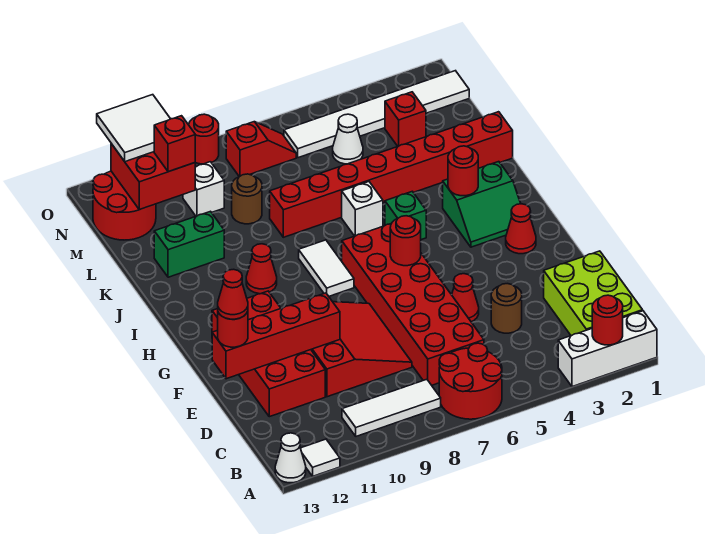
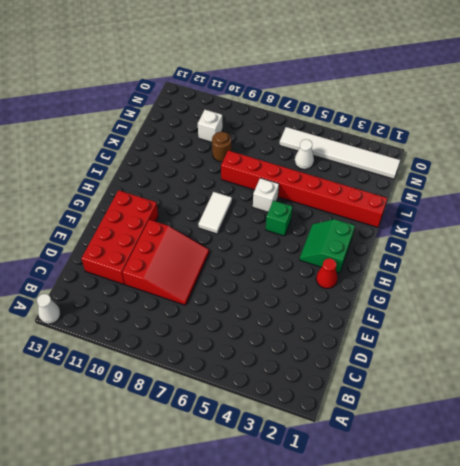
green 2x2 slope [299,219,355,273] -> green 2x2 slope turned to [443,162,521,247]
none -> white 1x3 brick [558,311,657,387]
none -> red 2x2 round brick [439,343,502,419]
none -> white 1x1 tile [301,439,340,476]
none -> lime 2x3 brick [544,251,643,336]

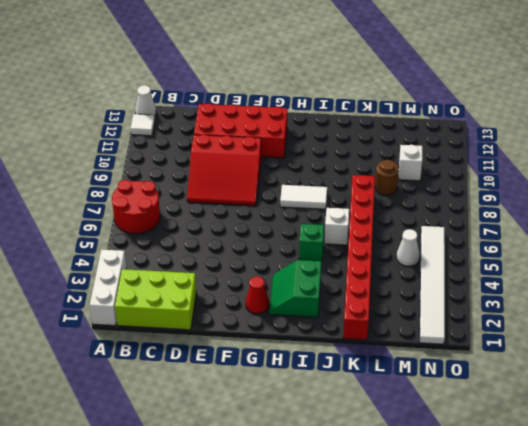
none -> white 1x3 tile [342,379,441,436]
none -> red 2x6 brick [342,224,484,385]
none -> brown 1x1 round brick [491,284,522,333]
none -> red 1x1 cone [452,274,479,322]

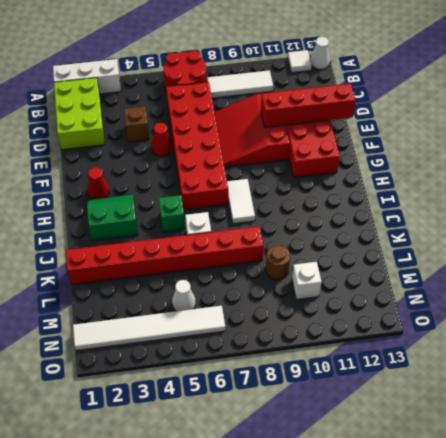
brown 1x1 brick [124,107,149,142] -> brown 1x1 round brick [491,284,522,333]
none -> red 1x1 cone [246,244,277,294]
none -> green 1x2 brick [154,211,224,277]
none -> red 1x1 brick [385,92,426,146]
none -> red 2x2 round brick [93,171,156,240]

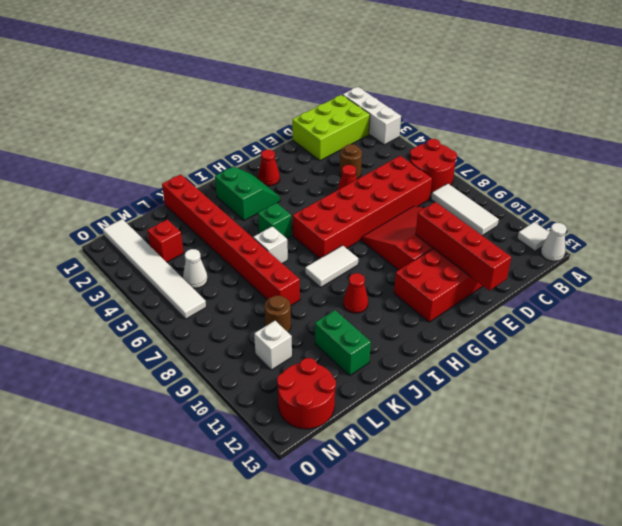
none -> red 1x2 slope [226,122,296,177]
none -> red 1x1 round brick [189,114,219,164]
none -> red 1x1 round brick [592,295,623,345]
none -> red 1x1 round brick [390,216,421,266]

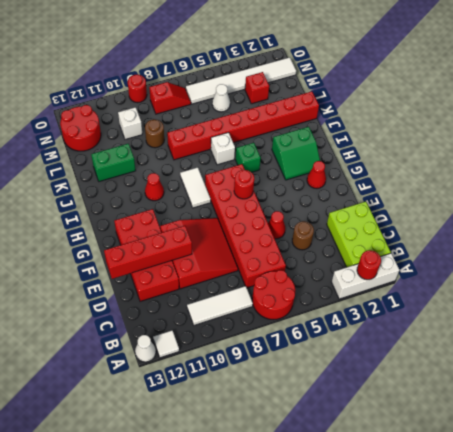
none -> red 1x1 round brick [448,146,478,196]
none -> red 2x2 brick [111,144,195,210]
none -> red 1x1 round brick [218,311,248,347]
none -> red 1x1 brick [154,116,195,172]

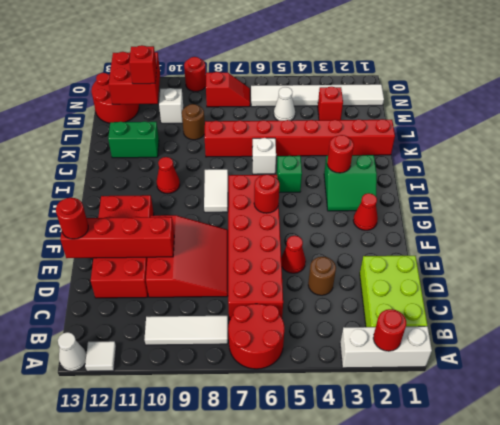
none -> white 2x2 tile [97,95,170,162]
none -> red 1x1 cone [218,269,248,319]

